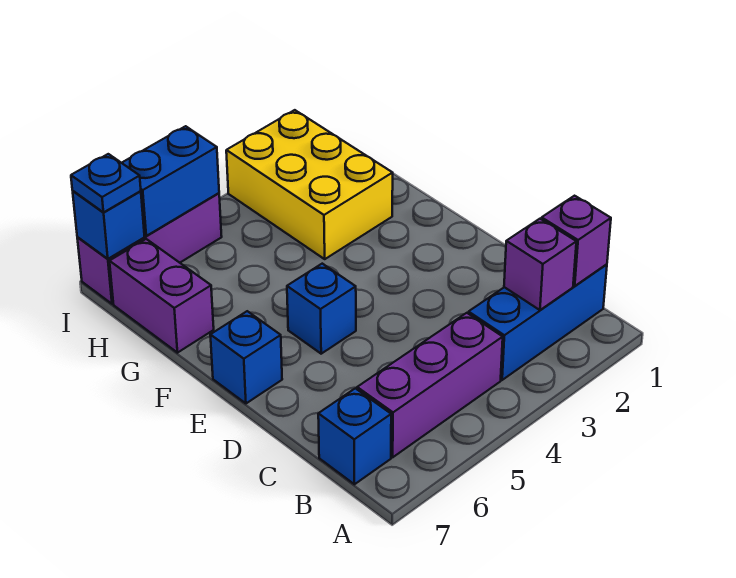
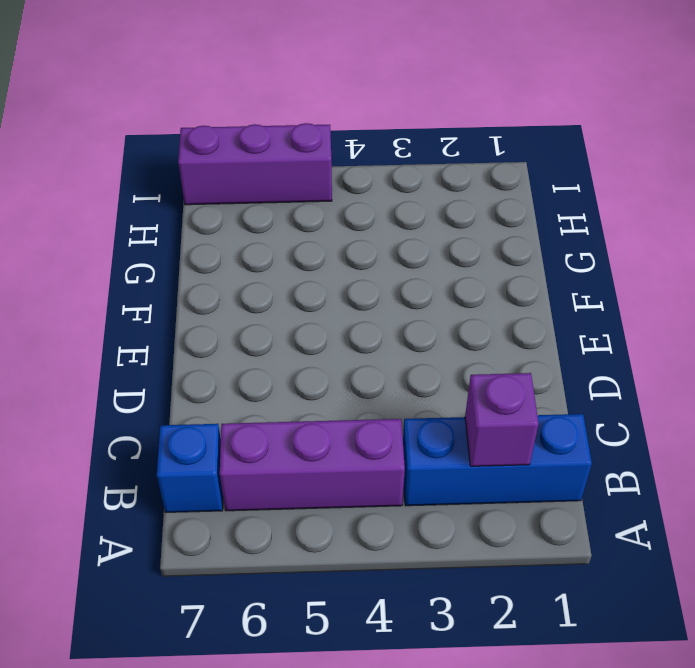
none -> blue 1x1 brick [287,264,356,354]
none -> blue 1x1 brick [210,311,282,403]
none -> yellow 2x3 brick [226,110,393,259]

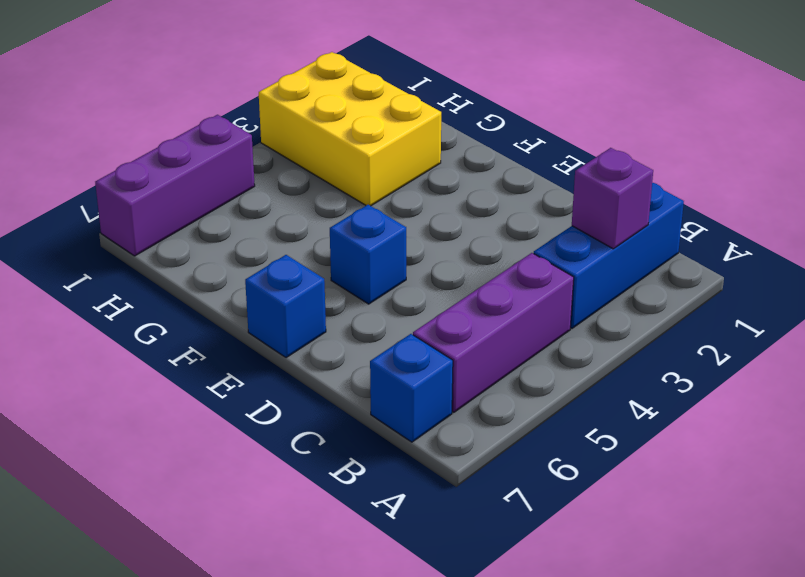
none -> purple 1x2 brick [110,239,214,353]
none -> purple 1x1 brick [542,196,611,286]
none -> blue 1x2 brick [122,126,219,236]

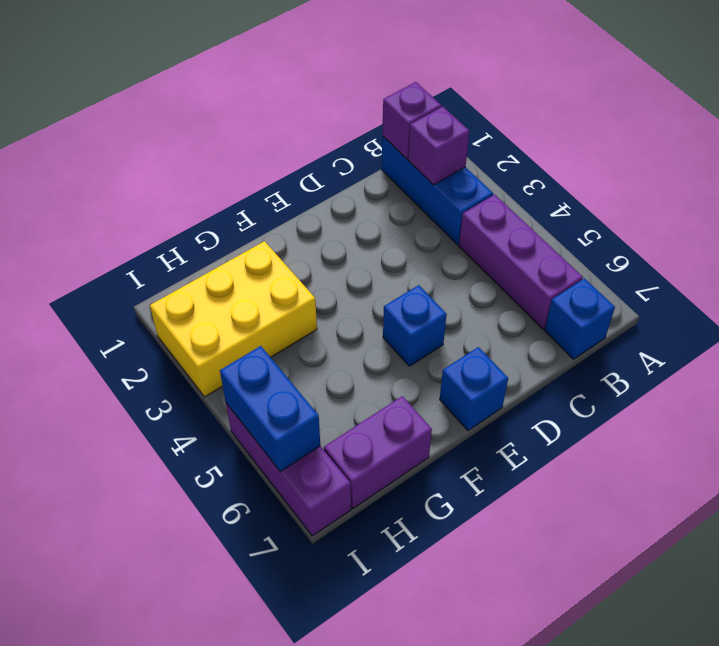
none -> blue 1x1 brick [73,191,144,259]
none -> blue 1x1 plate [71,154,141,212]

